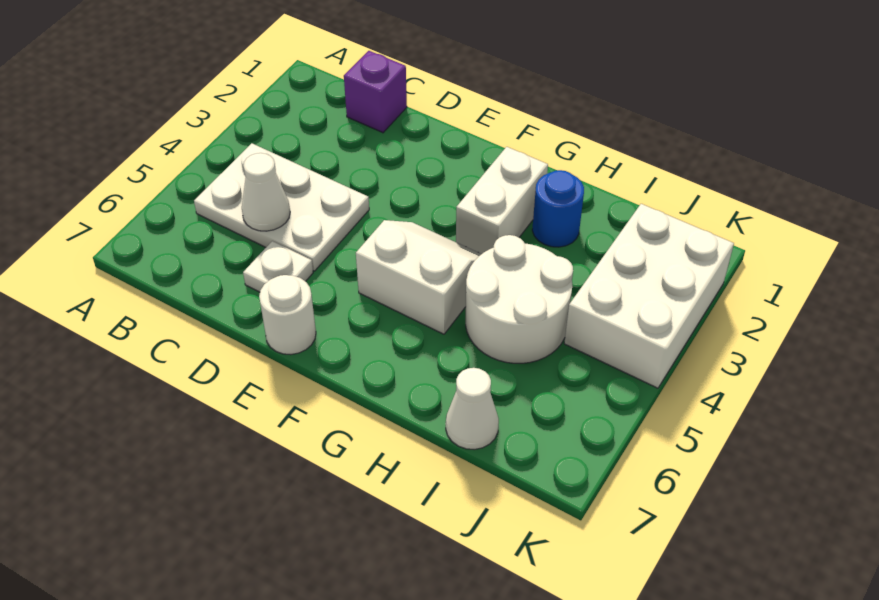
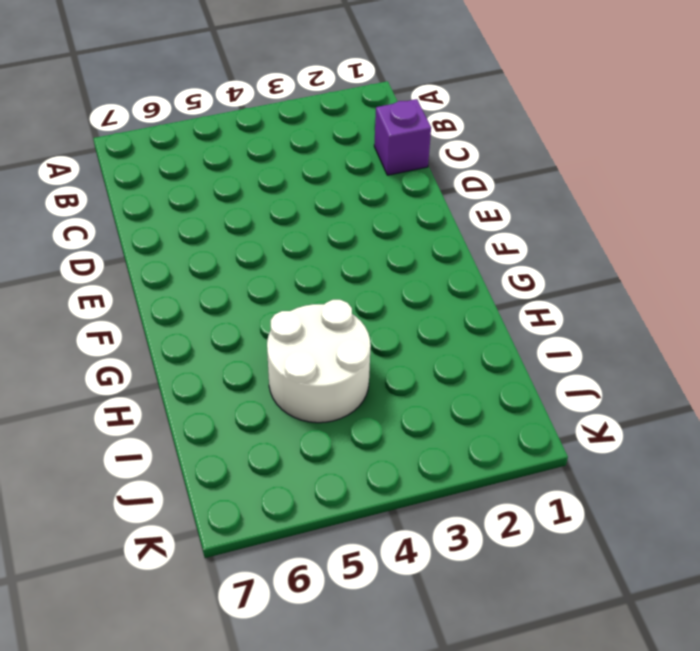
none -> white 2x3 plate [194,143,369,271]
none -> white 1x1 plate [243,241,313,292]

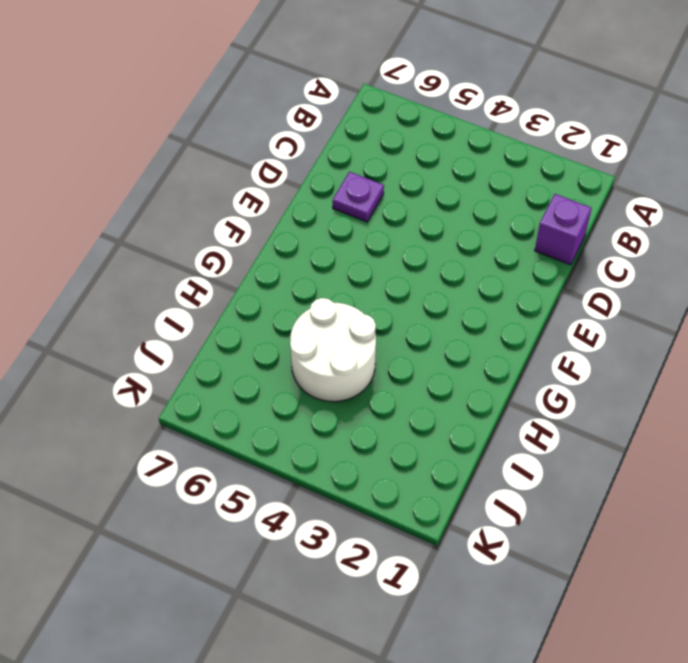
purple 1x1 plate [333,172,384,222] -> white 1x1 plate [243,241,313,292]
none -> white 2x3 plate [194,143,369,271]
none -> white 1x1 round brick [259,275,316,355]

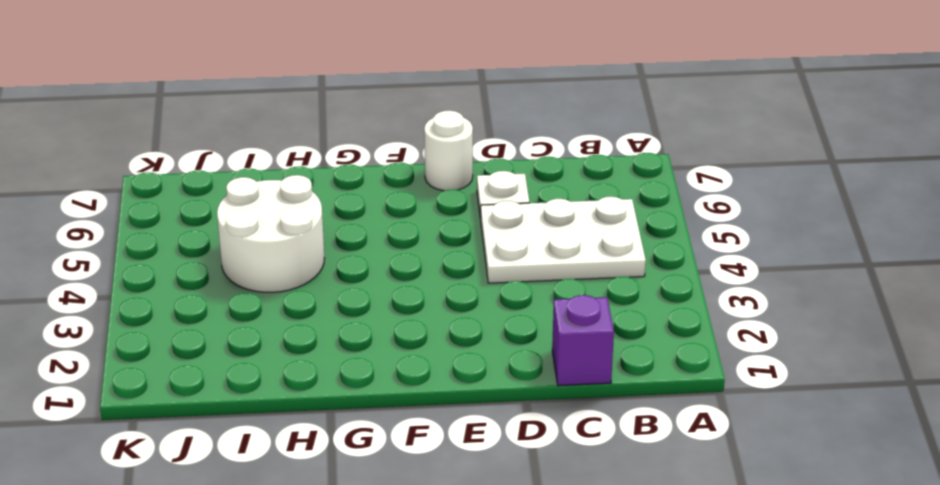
none -> white 2x2 slope [356,220,481,334]
none -> white 1x2 brick [456,147,548,254]

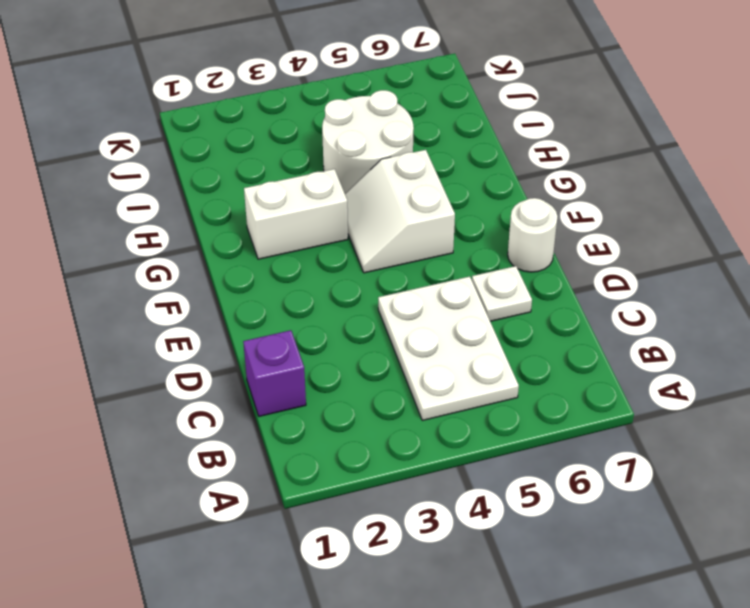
none -> blue 1x1 round brick [532,170,584,247]
none -> white 1x1 cone [446,368,499,450]

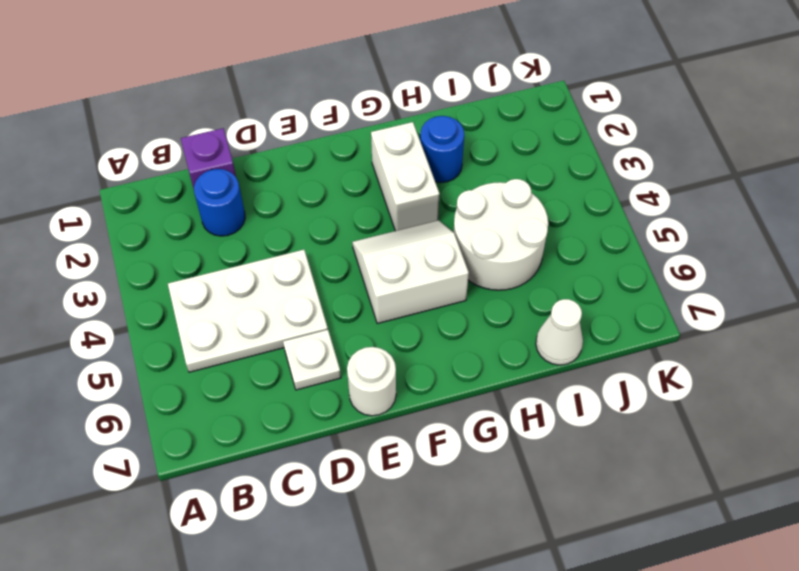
blue 1x1 round brick [194,169,245,236] -> none
none -> white 2x3 brick [564,204,734,388]
none -> white 1x1 cone [242,153,290,231]

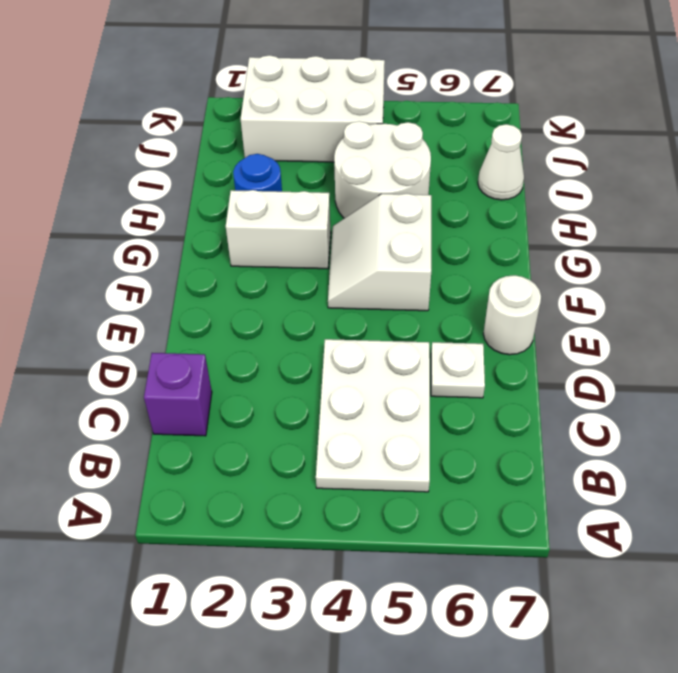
none -> white 1x1 cone [242,153,290,231]

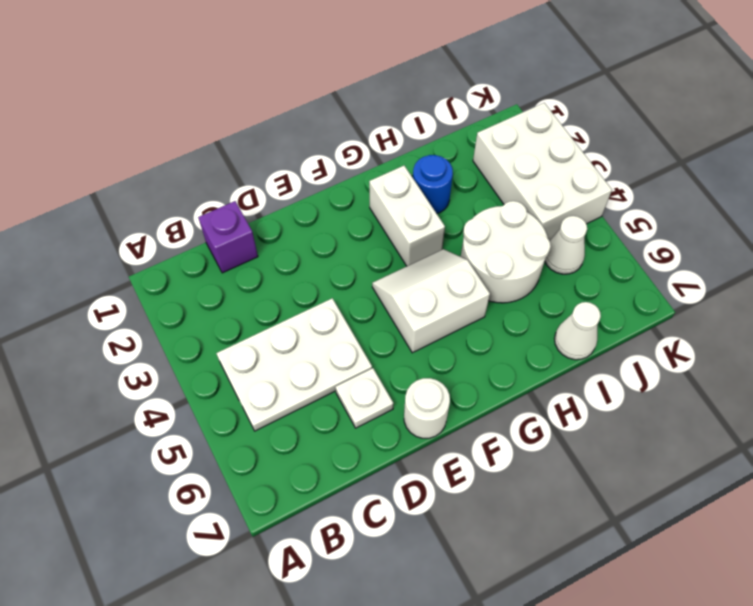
white 1x1 cone [545,216,587,274] -> white 1x1 cone moved to [242,153,290,231]

